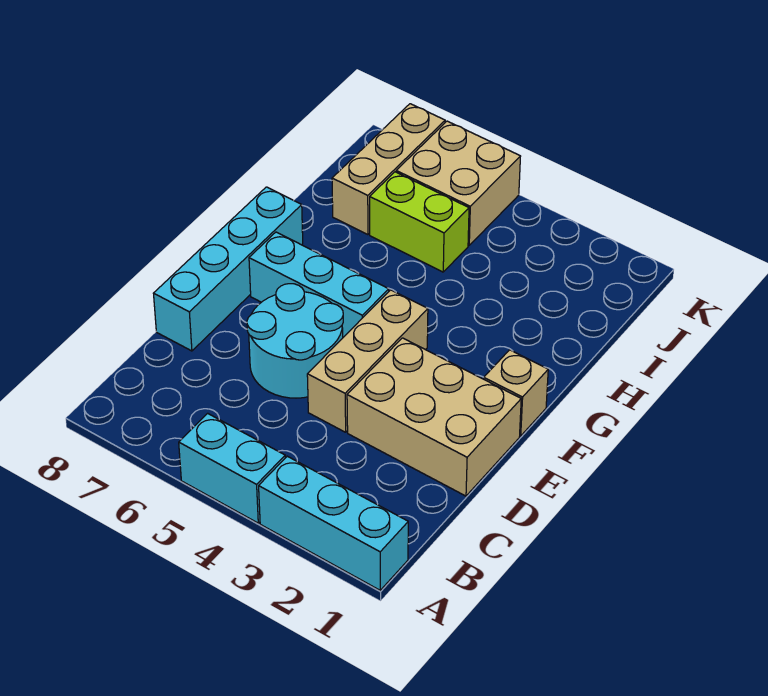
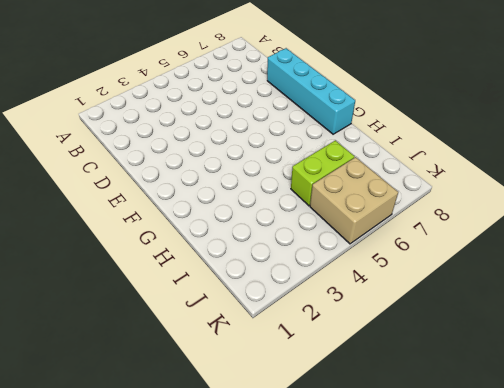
none -> cyan 1x3 brick [259,456,408,590]
none -> cyan 1x2 brick [179,413,285,523]

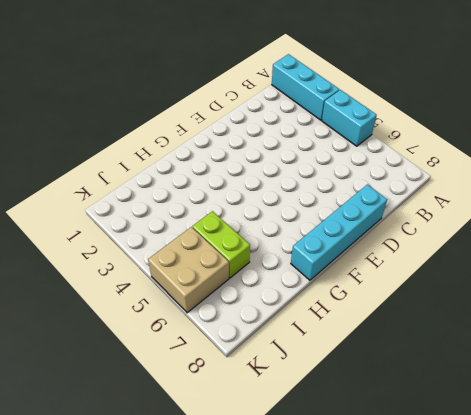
none -> tan 2x3 brick [347,338,521,496]
none -> tan 1x3 brick [307,290,428,432]

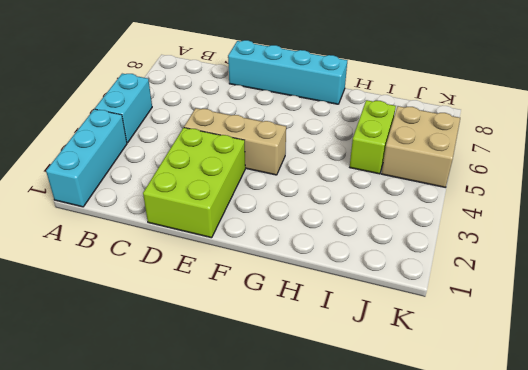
lime 2x3 brick [143,128,245,238] -> tan 2x3 brick [347,338,521,496]
none -> cyan 2x2 round brick [247,284,343,398]
none -> tan 1x1 brick [484,350,548,436]

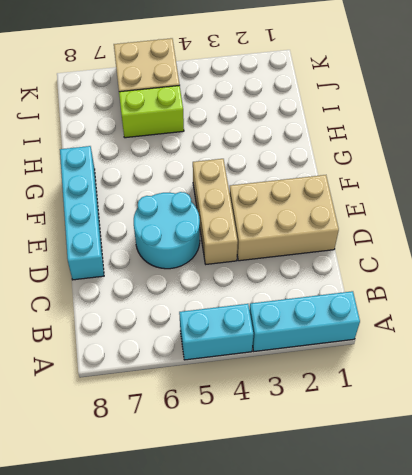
none -> tan 1x1 brick [484,350,548,436]
none -> cyan 1x3 brick [249,232,389,337]

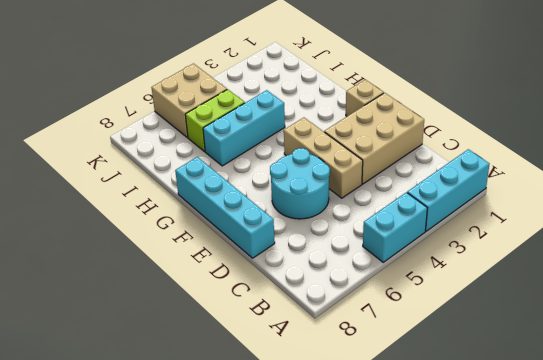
cyan 1x3 brick [203,90,285,166] -> cyan 1x3 brick moved to [249,232,389,337]
none -> tan 1x3 brick [332,104,445,235]

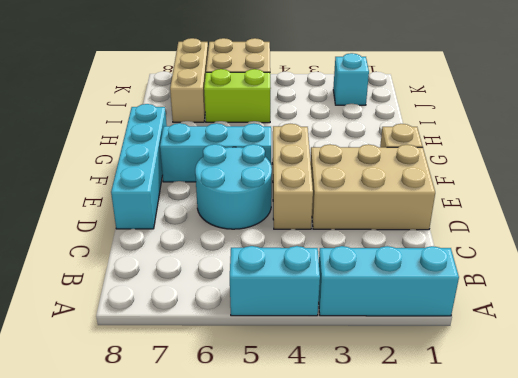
cyan 1x1 brick [333,53,369,105] -> none

